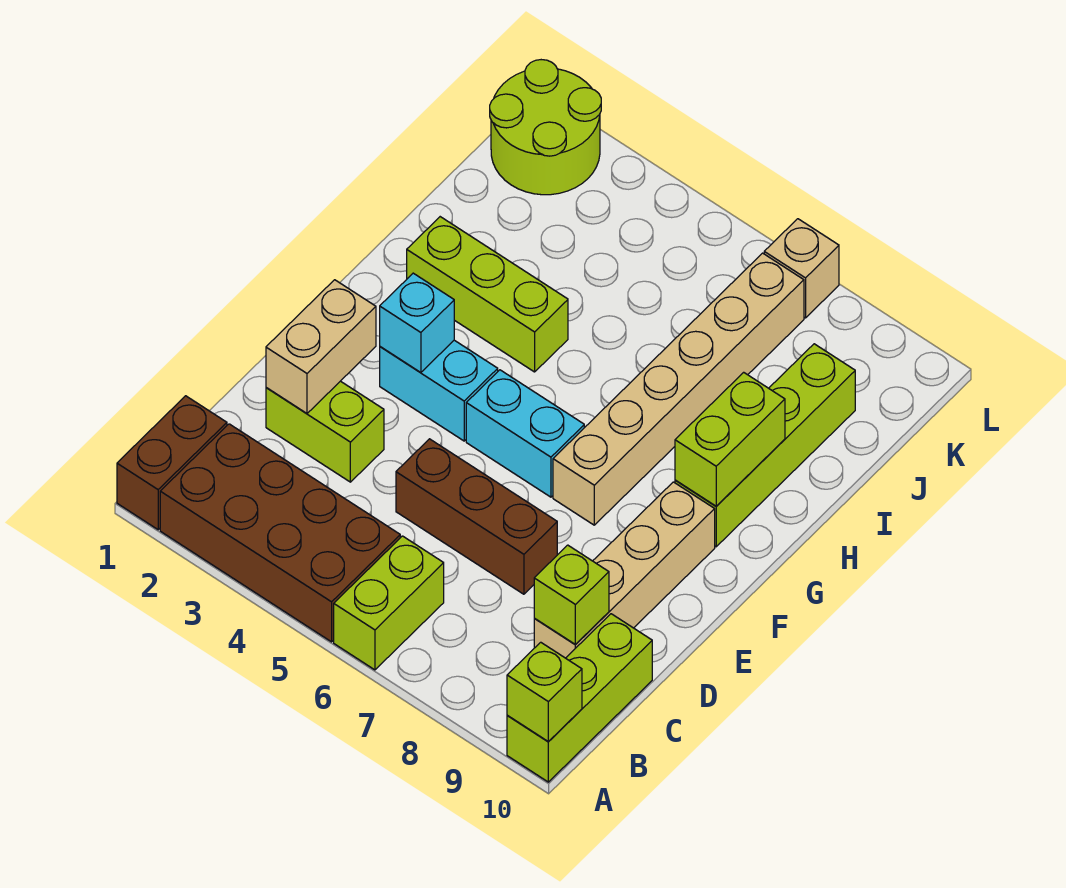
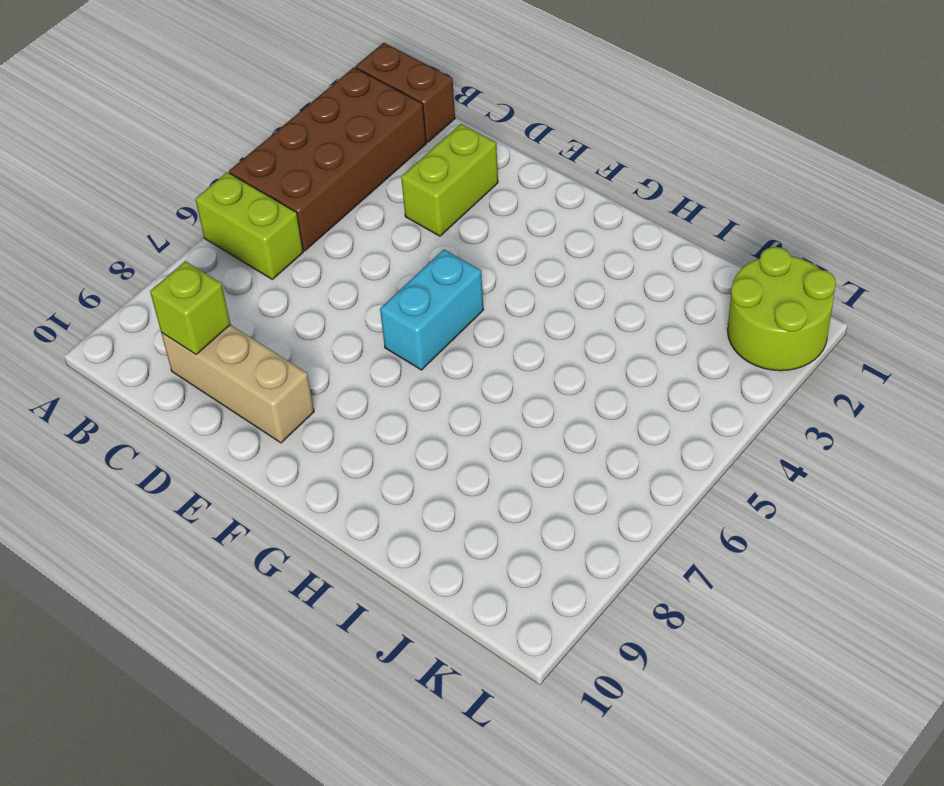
tan 1x3 brick [161,325,314,443] -> tan 1x4 brick [534,482,715,658]
none -> lime 1x3 brick [507,614,652,782]
none -> brown 1x3 brick [396,439,557,594]
none -> cyan 1x2 brick [380,340,498,441]

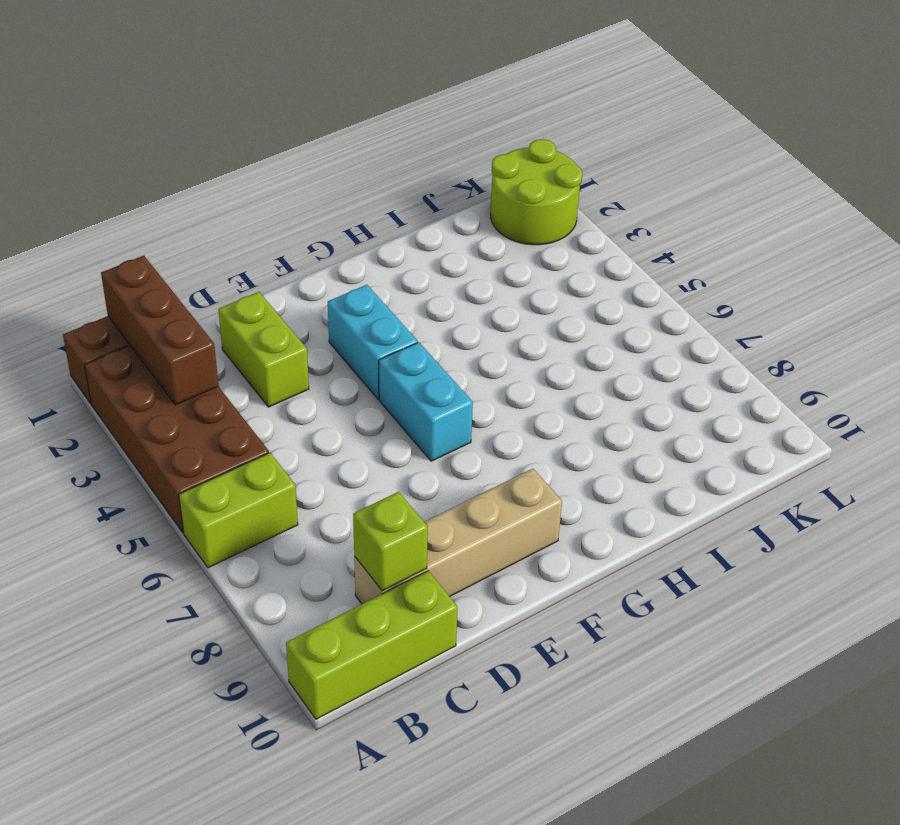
brown 1x3 brick [101,256,219,405] -> brown 1x3 brick moved to [396,439,557,594]
none -> tan 1x6 brick [553,253,804,525]
none -> lime 1x4 brick [675,344,855,547]
none -> lime 1x3 brick [407,217,568,372]

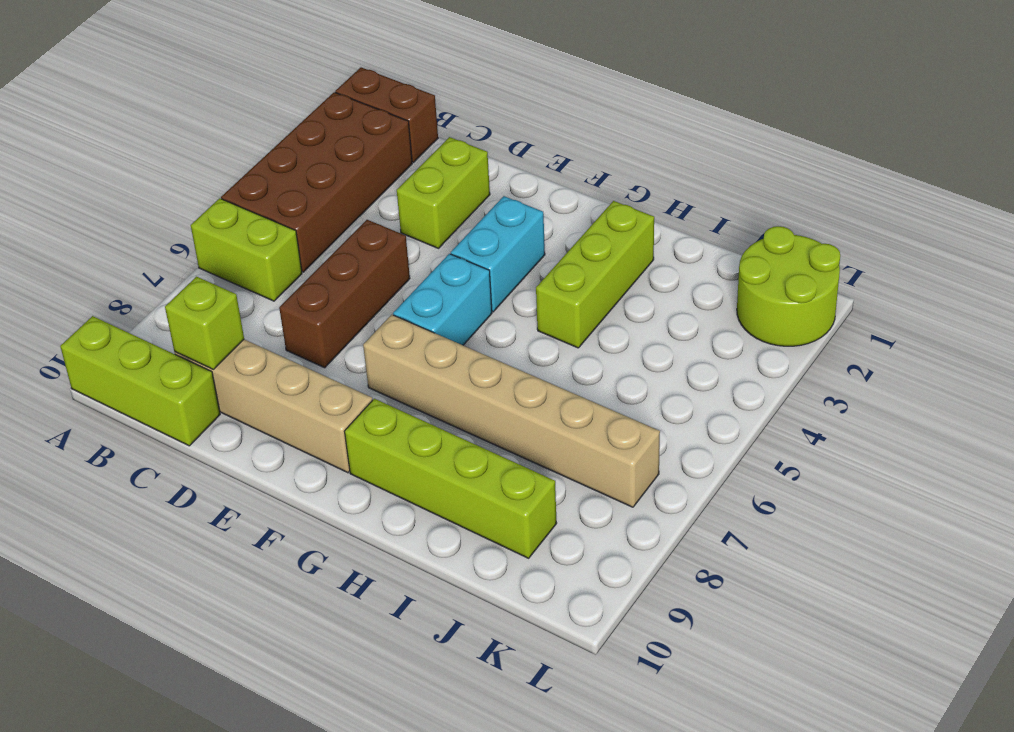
none -> tan 1x1 brick [764,219,839,318]
none -> lime 1x1 brick [507,642,582,742]
none -> tan 1x2 brick [266,280,376,414]

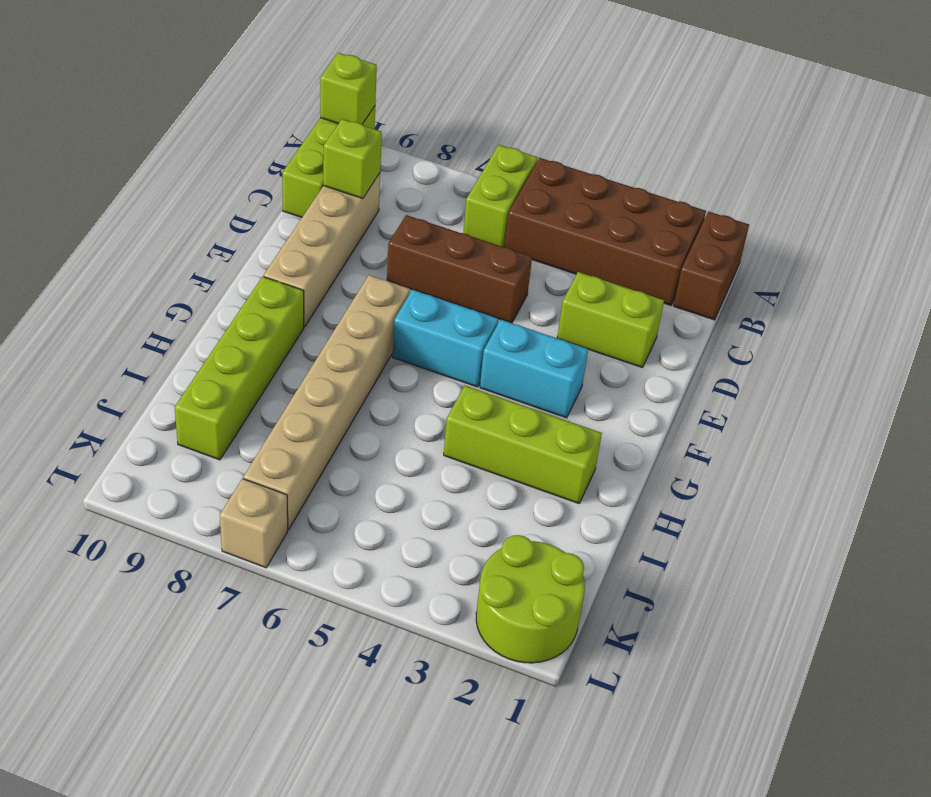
none -> tan 1x2 brick [266,280,376,414]
none -> cyan 1x1 brick [380,273,454,372]
none -> lime 1x2 brick [675,372,785,506]

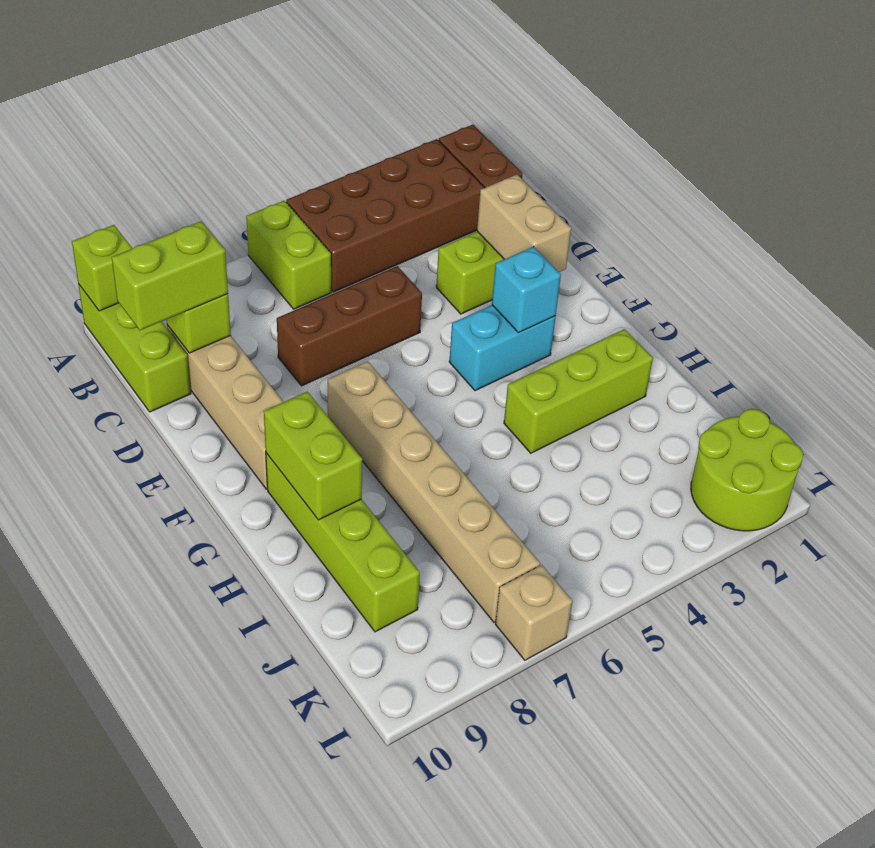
lime 1x2 brick [112,221,228,330] -> none
none -> cyan 1x2 brick [466,370,584,497]

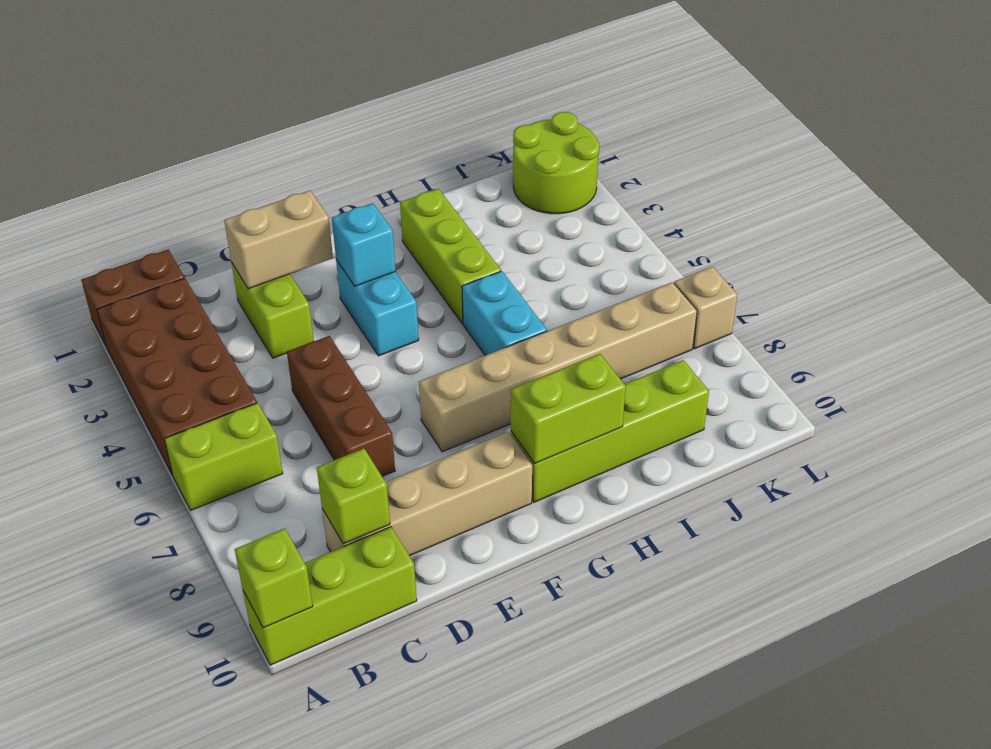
cyan 1x2 brick [462,271,547,355] -> cyan 1x2 brick moved to [466,370,584,497]

